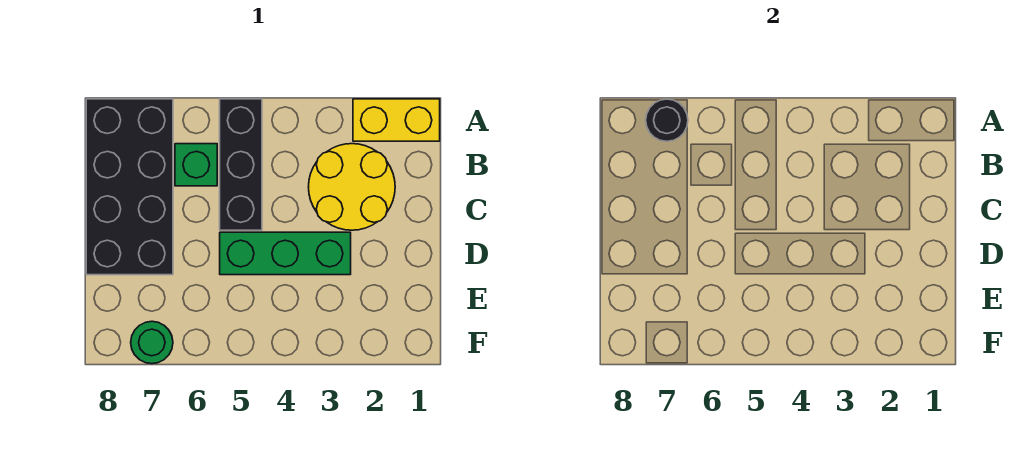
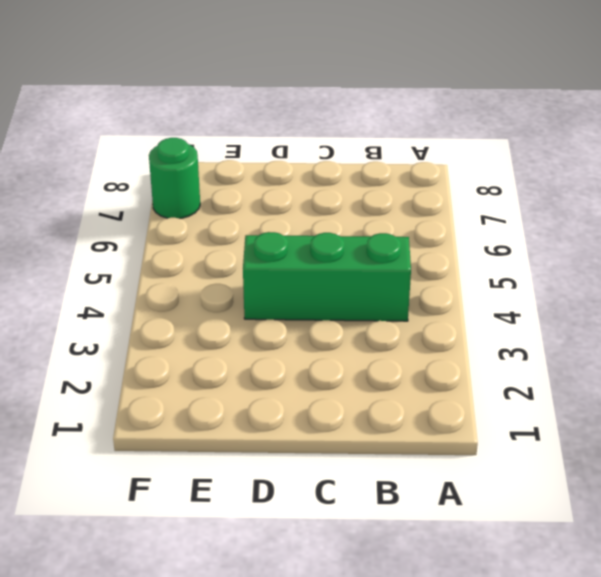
green 1x3 brick [243,232,411,321] -> green 1x3 brick turned to [220,232,351,275]
none -> yellow 1x2 brick [353,99,440,141]
none -> black 1x3 brick [220,99,262,230]

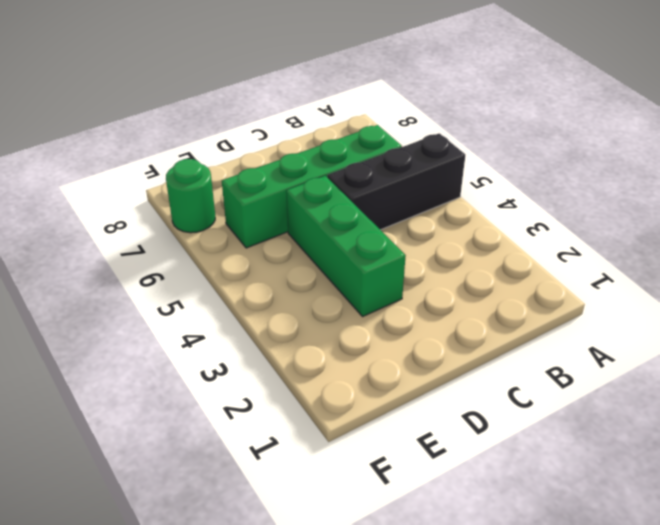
green 1x4 brick [222,125,402,248] -> green 1x1 brick [175,144,217,186]
none -> yellow 1x2 brick [353,99,440,141]
none -> black 2x4 brick [86,99,173,275]

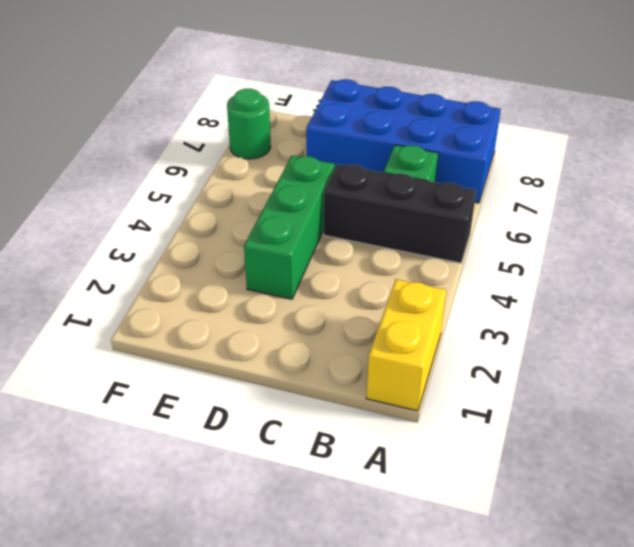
blue 2x4 brick [306,79,501,203] -> black 2x4 brick [86,99,173,275]
none -> yellow 2x2 round brick [309,144,395,230]
none -> black 1x1 round brick [646,99,688,141]

